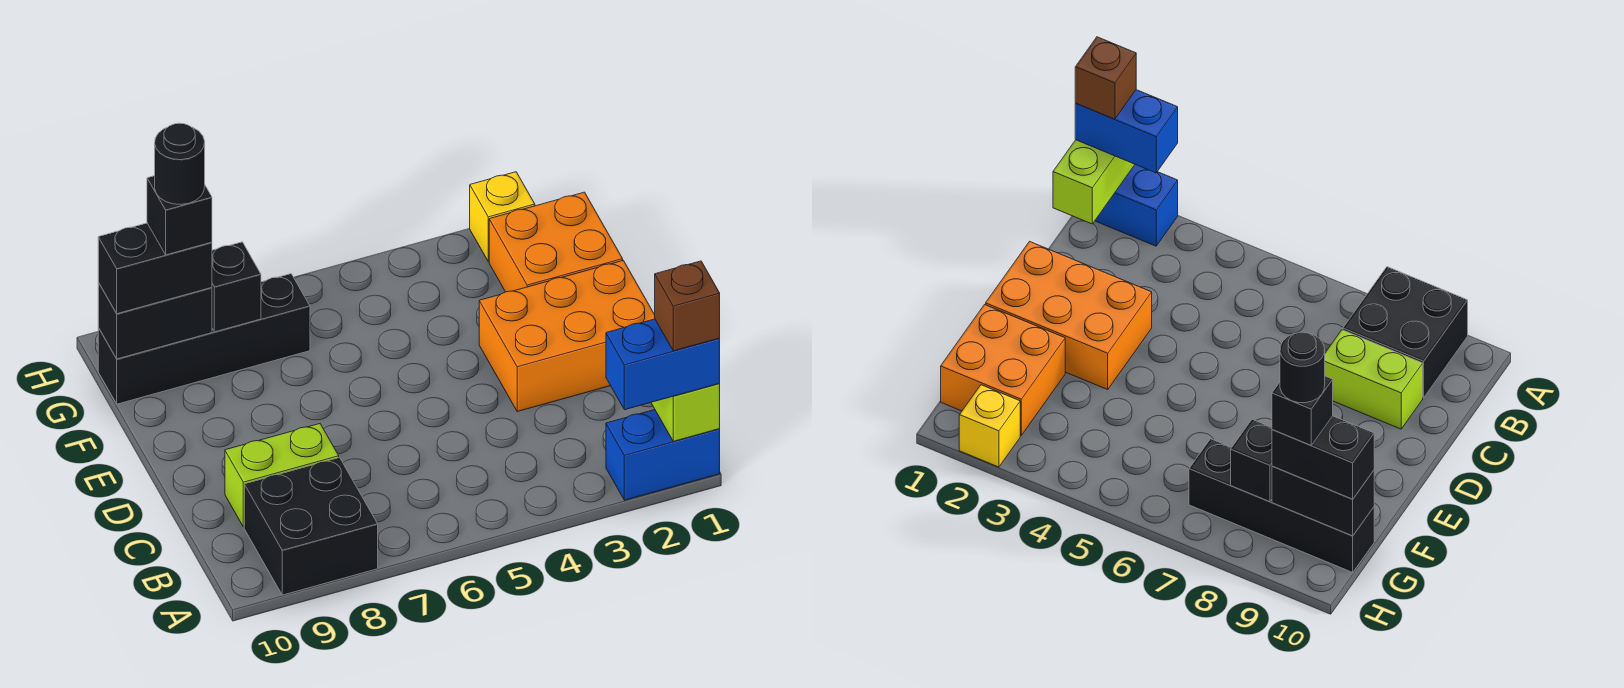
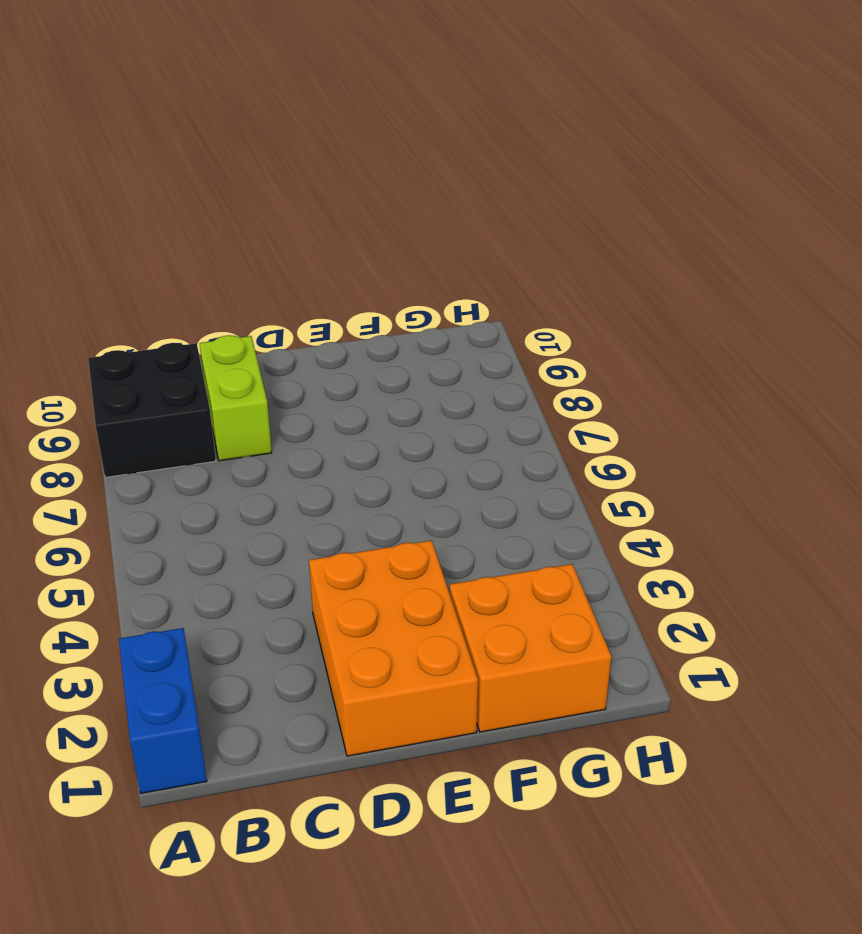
none -> black 1x4 brick [98,274,310,404]
none -> yellow 1x1 brick [470,172,535,262]
none -> lime 1x2 brick [651,383,720,441]

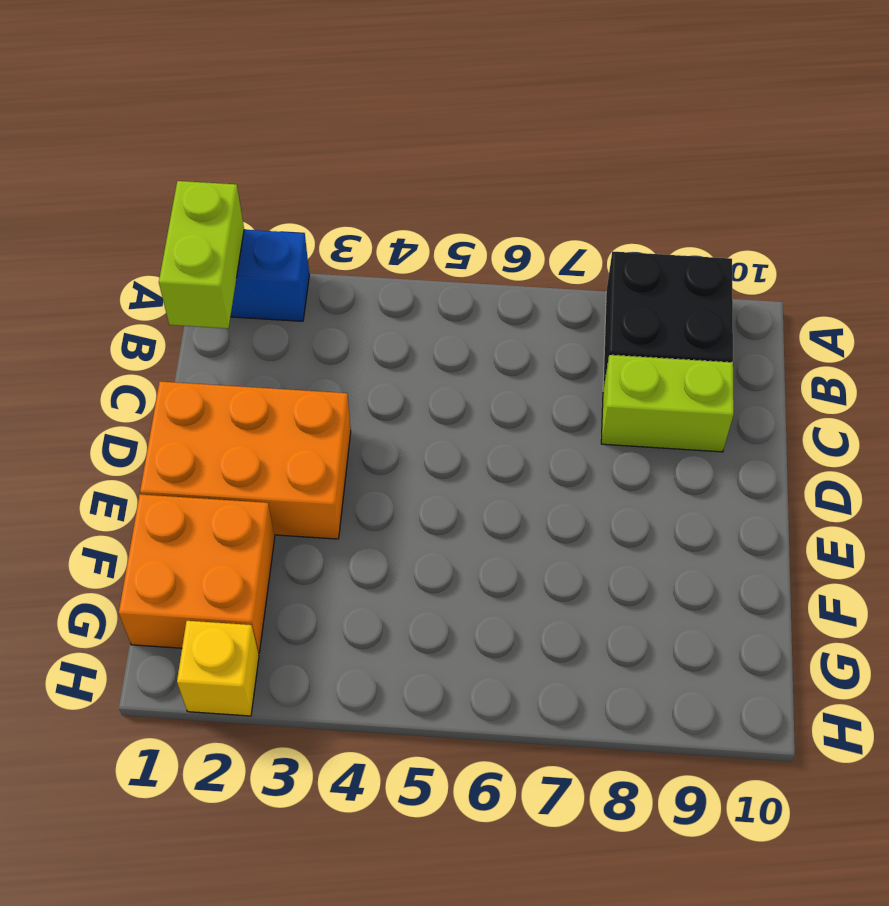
none -> black 1x4 brick [98,274,310,404]
none -> black 1x1 brick [212,242,261,332]
none -> black 1x2 brick [98,282,212,359]

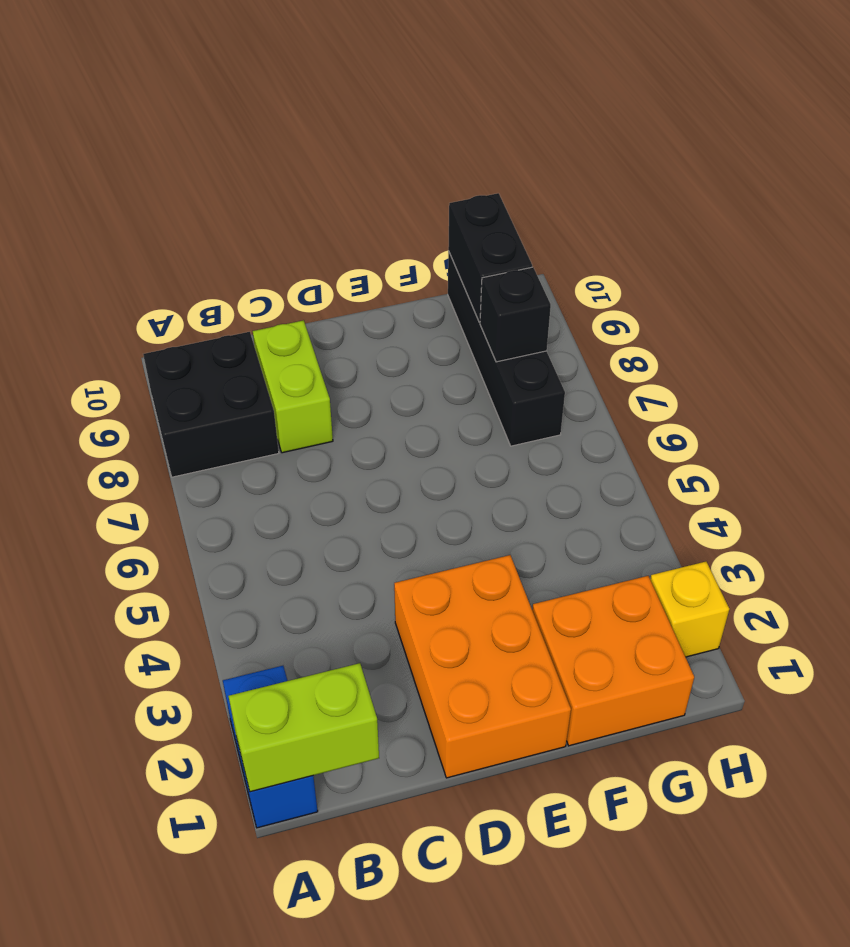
none -> blue 1x2 brick [606,319,720,410]
none -> black 1x2 brick [98,223,212,314]
none -> brown 1x1 brick [655,261,720,351]

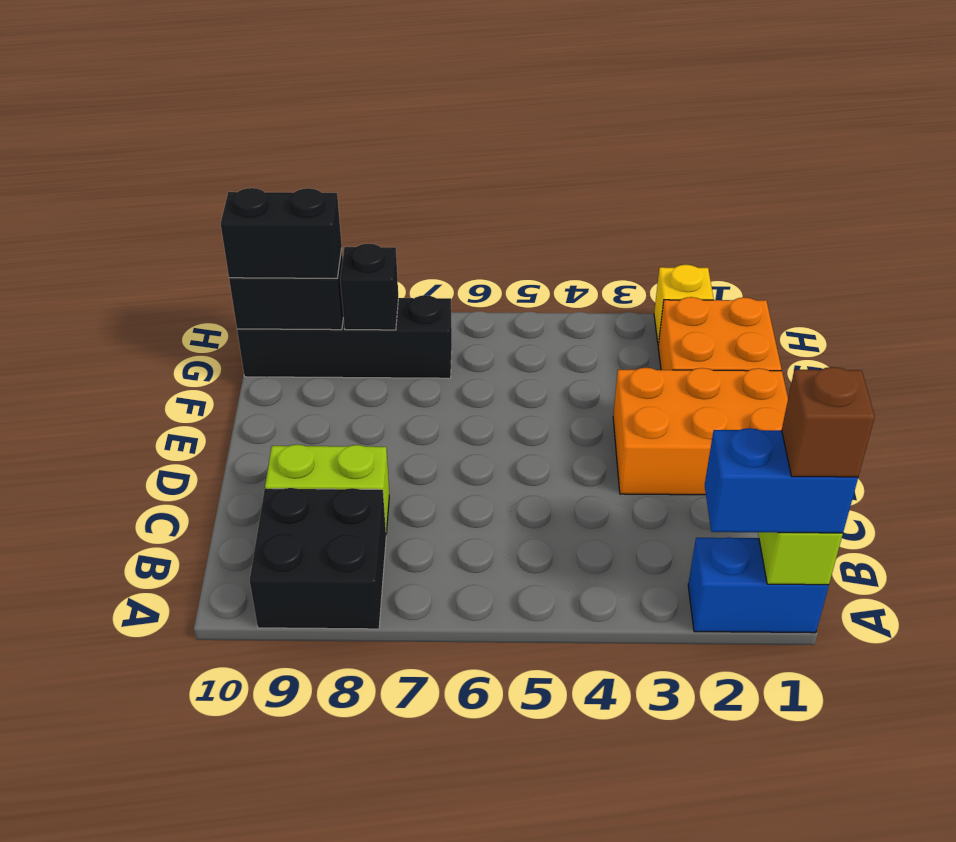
none -> black 1x1 brick [147,176,212,255]
none -> black 1x1 round brick [155,123,205,204]

